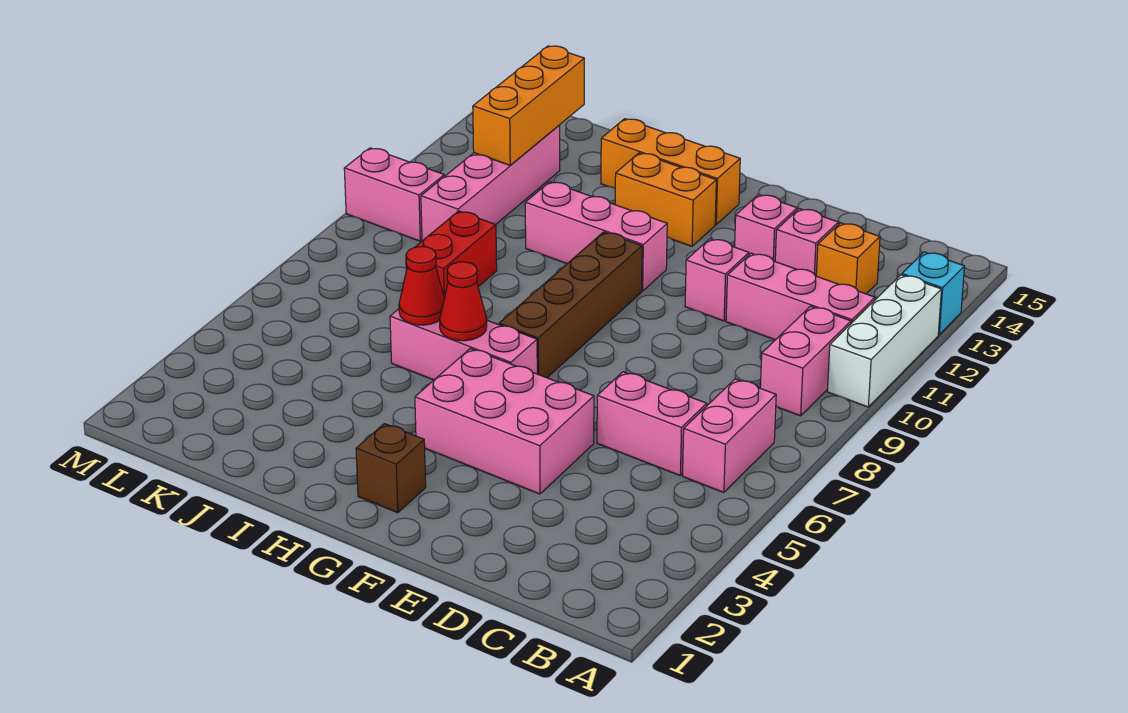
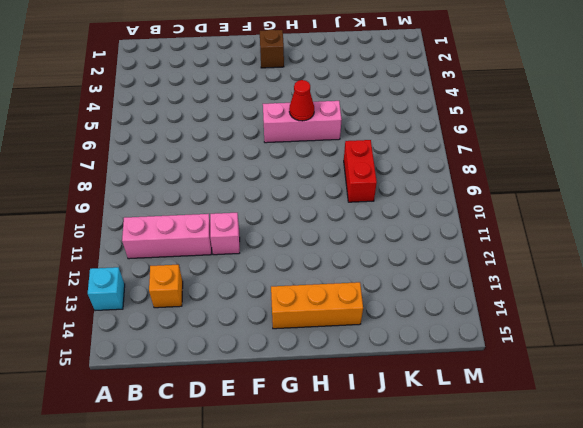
none -> white 1x3 brick [827,275,941,407]
none -> pink 1x2 brick [683,379,776,493]
none -> pink 1x2 brick [760,306,851,416]

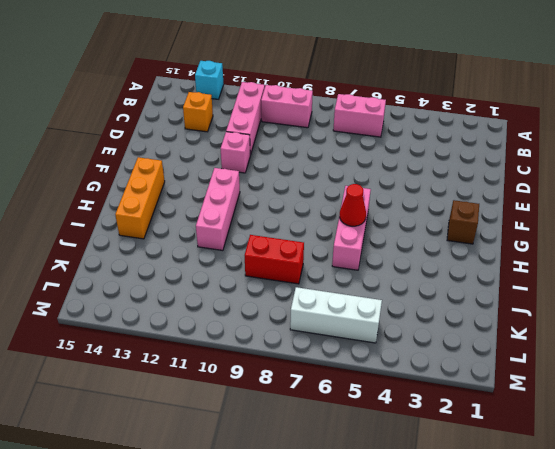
white 1x3 brick [290,287,382,343] -> white 1x3 brick moved to [827,275,941,407]
none -> pink 1x2 brick [597,372,707,475]
none -> pink 1x1 brick [775,209,838,276]
none -> pink 2x3 brick [415,349,594,494]

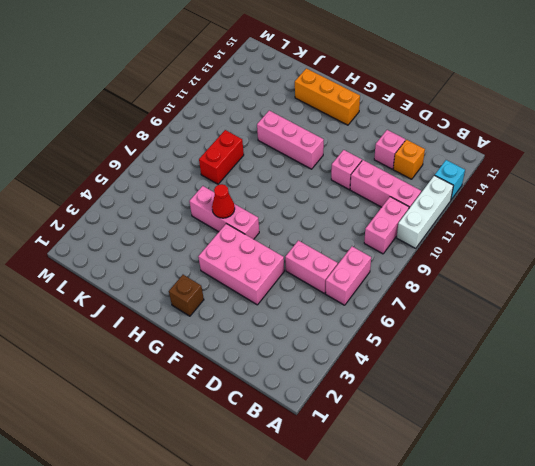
none -> pink 1x1 brick [735,194,797,261]
none -> brown 1x4 brick [499,232,642,378]
none -> orange 1x2 brick [615,153,716,246]

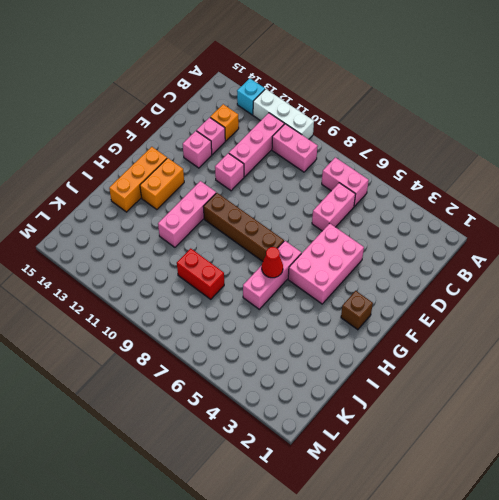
none -> pink 1x4 brick [421,126,560,241]
none -> pink 1x2 brick [344,148,444,241]
none -> red 1x1 cone [399,247,444,325]

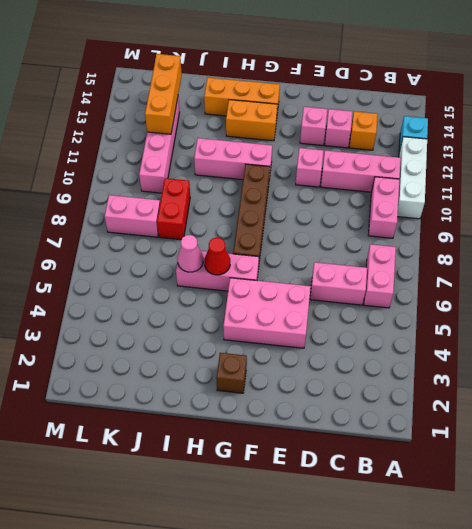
pink 1x1 cone [177,235,203,272] -> red 1x1 cone [399,247,444,325]
pink 1x2 brick [105,195,160,237] -> pink 1x2 brick moved to [344,148,444,241]

